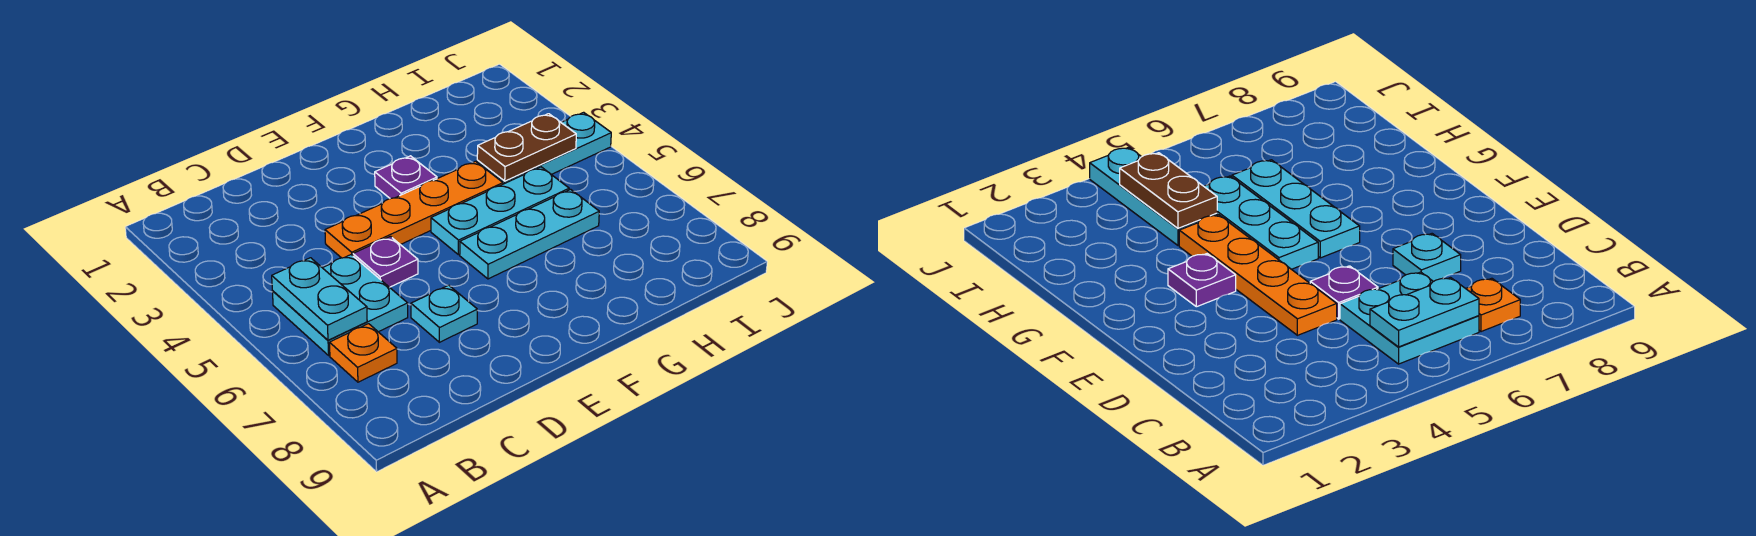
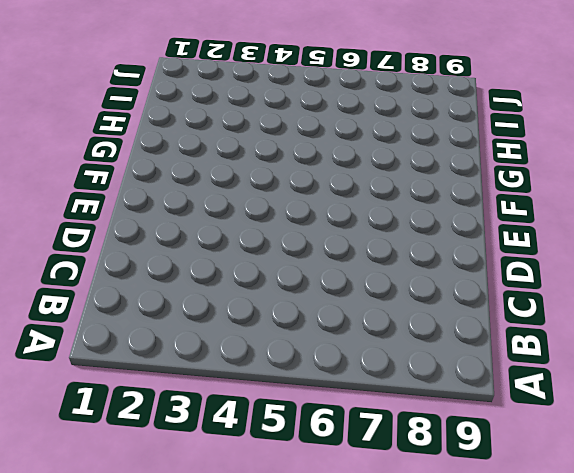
none -> cyan 2x2 plate [272,255,408,355]
none -> orange 1x1 plate [330,324,397,382]

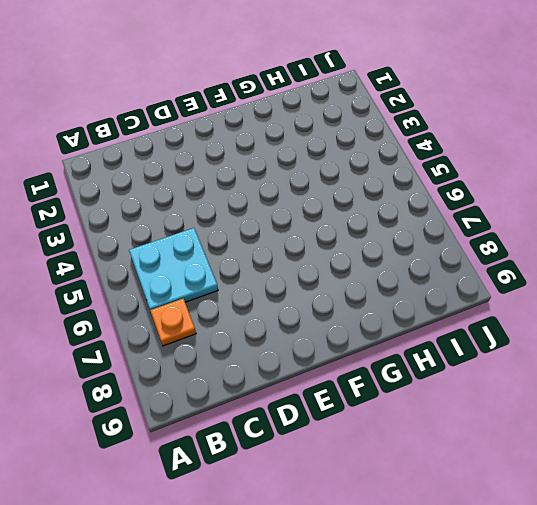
none -> orange 1x4 plate [325,161,503,258]
none -> purple 1x1 plate [353,236,418,287]

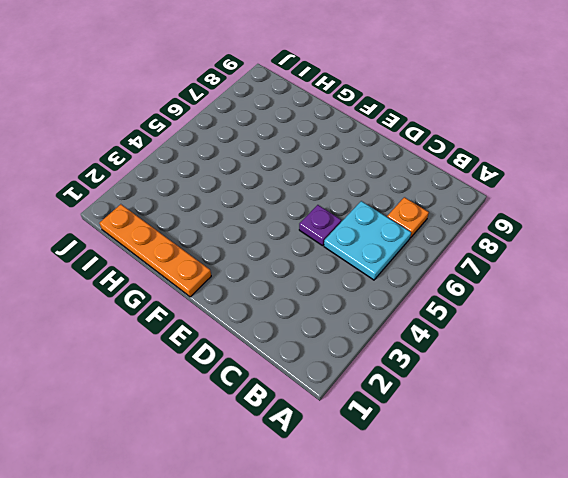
orange 1x4 plate [99,204,211,297] -> orange 1x4 plate moved to [325,161,503,258]
none -> cyan 1x1 plate [411,285,477,342]
none -> purple 1x1 plate [375,156,437,199]

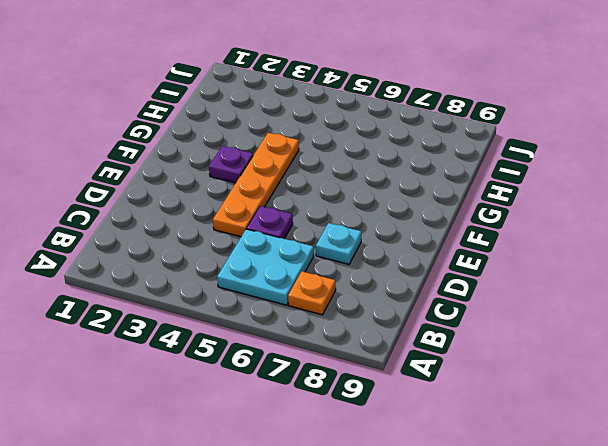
none -> cyan 1x3 plate [431,167,569,255]
none -> cyan 1x3 plate [460,189,599,279]

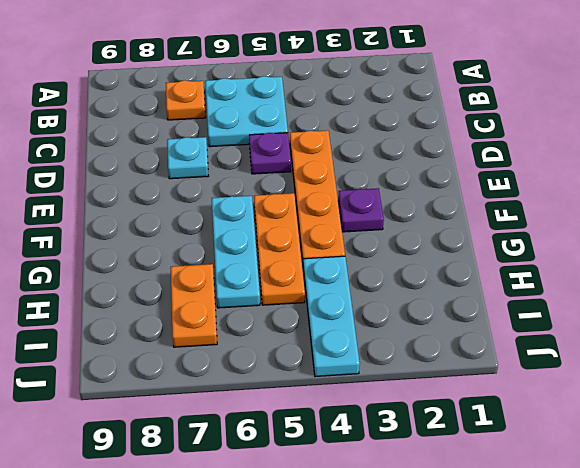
orange 1x3 plate [254,193,305,305] -> cyan 1x3 plate [431,167,569,255]
orange 1x2 plate [171,264,217,347] -> none
none -> cyan 1x2 plate [272,258,367,340]
none -> brown 1x2 plate [477,114,576,181]

